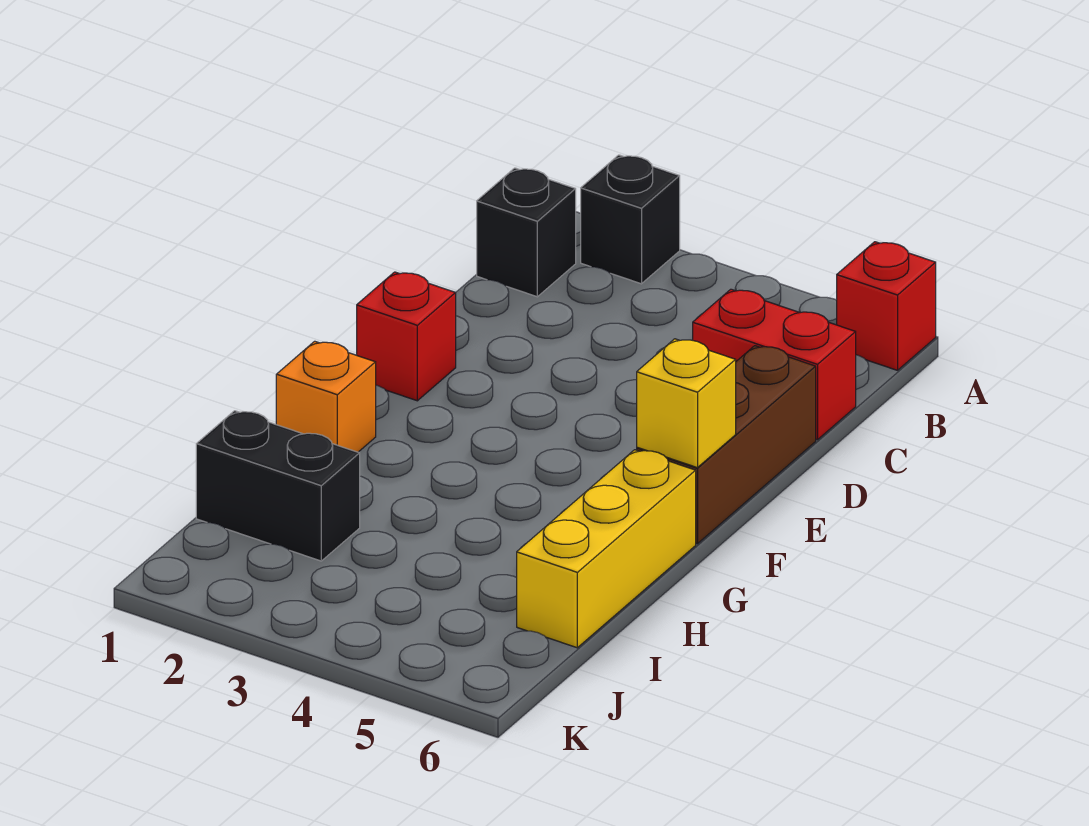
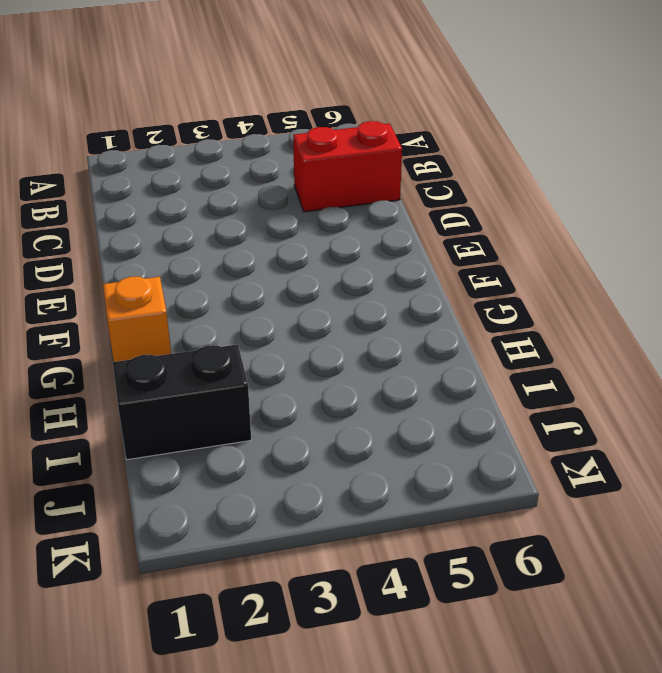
none -> black 1x1 brick [581,155,680,284]
none -> red 1x1 brick [837,242,936,370]

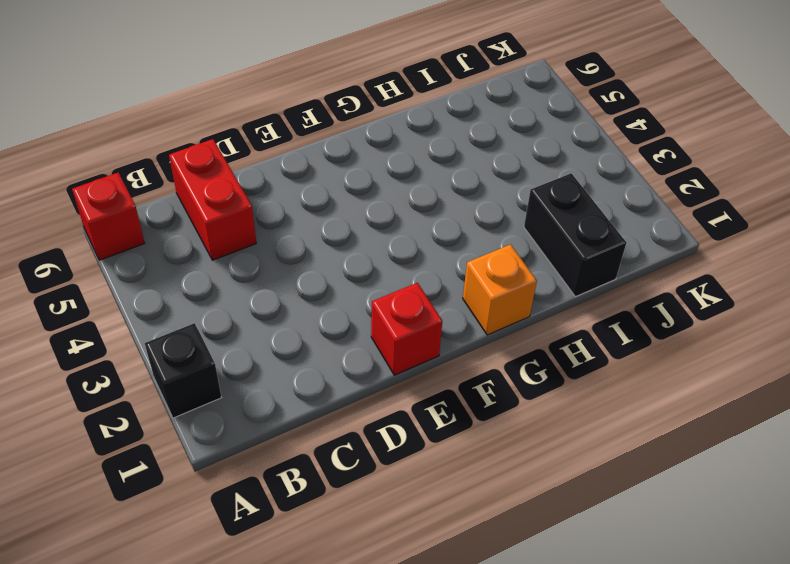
none -> black 1x1 brick [477,168,576,297]
none -> brown 1x3 brick [637,346,816,544]

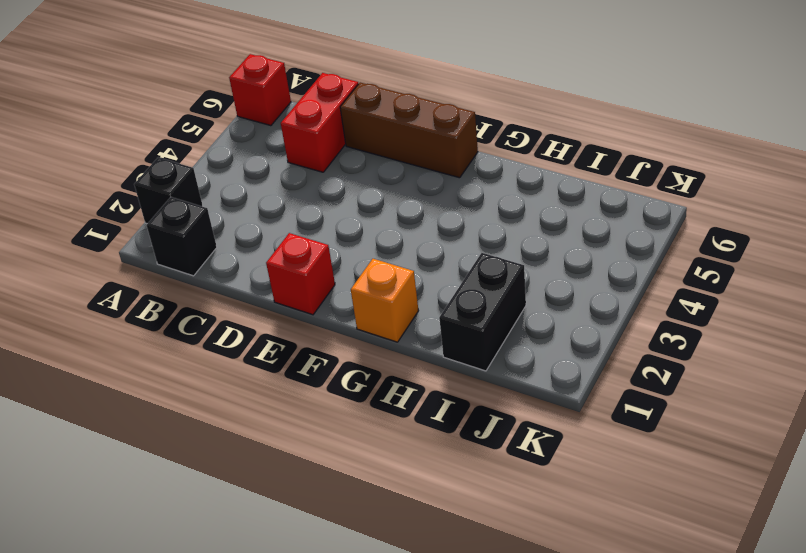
none -> yellow 1x3 brick [517,450,696,648]
none -> yellow 1x1 brick [637,339,736,468]

